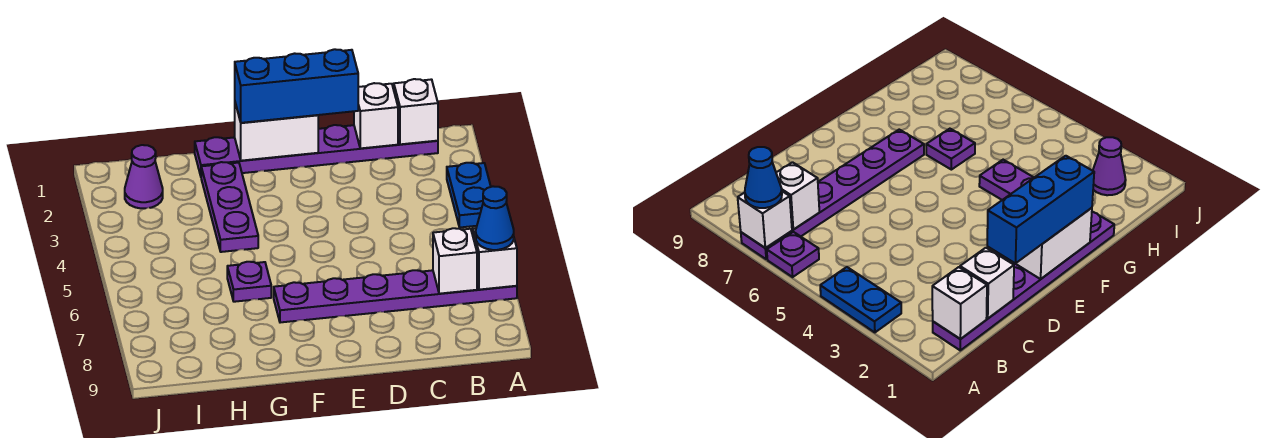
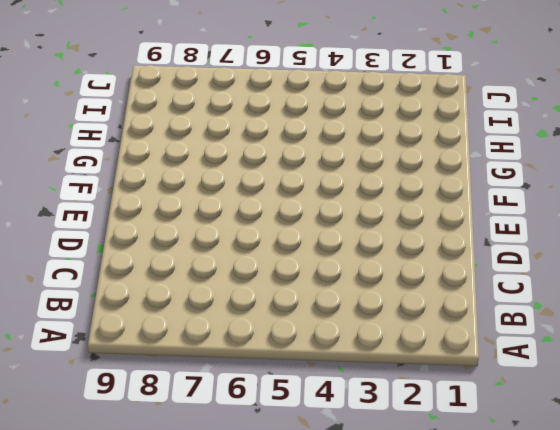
none -> blue 1x2 plate [447,163,491,227]
none -> purple 1x1 plate [767,232,819,277]
none -> purple 1x6 plate [274,270,517,323]

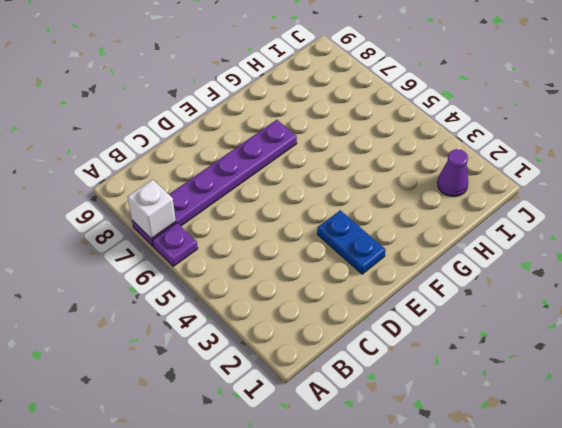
blue 1x2 plate [317,210,385,274] -> blue 1x2 plate moved to [447,163,491,227]
none -> purple 1x6 plate [195,125,438,176]
none -> purple 1x3 plate [201,162,258,252]
none -> purple 1x1 plate [227,262,271,302]

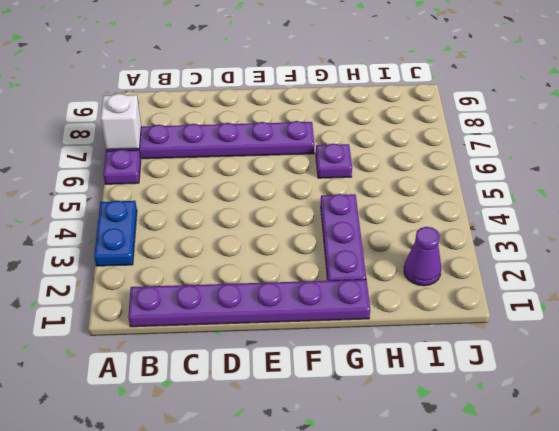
none -> white 1x1 brick [394,79,438,144]
none -> white 1x1 brick [433,228,477,294]
none -> white 1x1 brick [354,83,398,148]

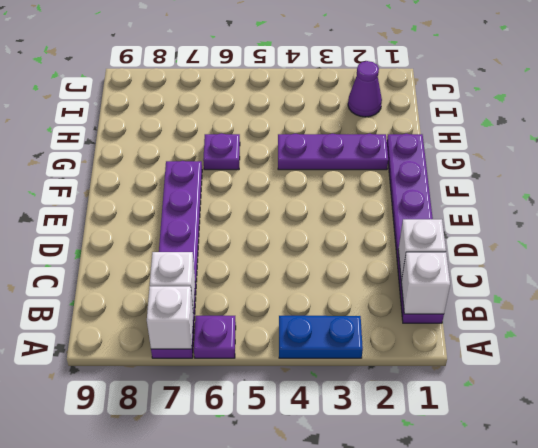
none -> white 1x2 brick [235,103,318,161]
none -> blue 1x1 cone [476,186,514,250]
none -> blue 1x3 brick [235,49,358,123]

